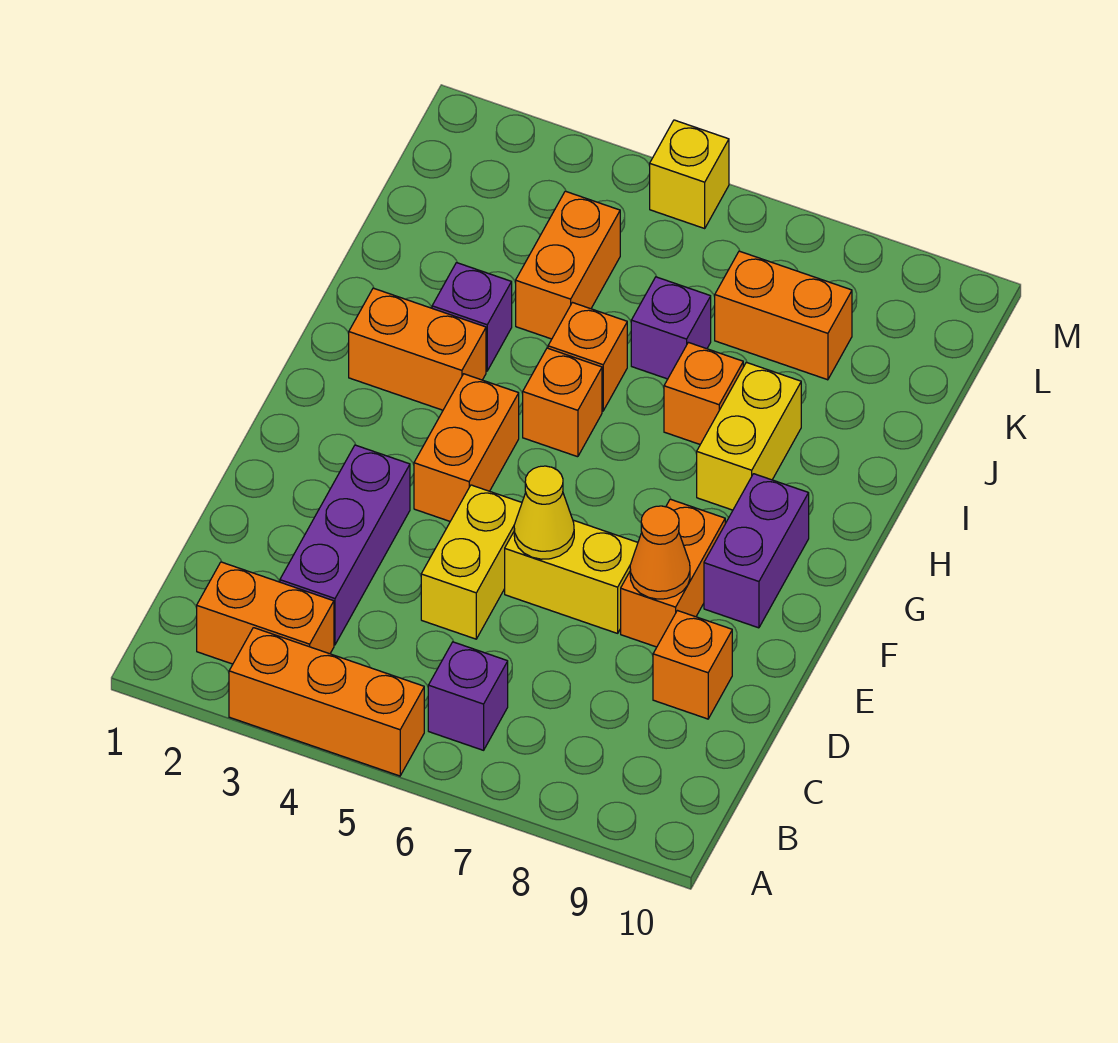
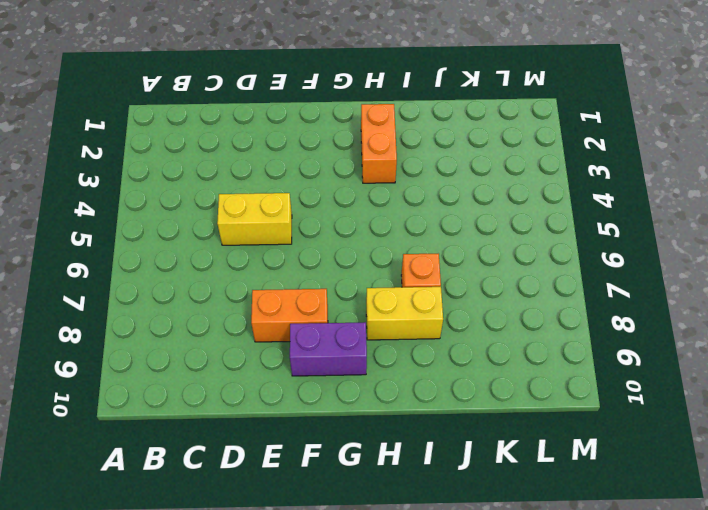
none -> orange 1x3 brick [229,628,424,776]
none -> orange 1x2 brick [197,562,334,664]
none -> purple 1x1 brick [428,642,508,750]

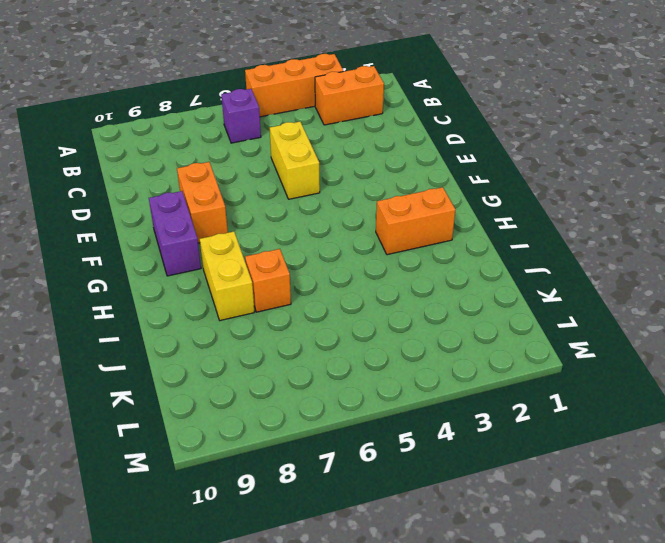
none -> purple 1x3 brick [280,445,410,645]
none -> orange 1x1 brick [653,611,732,719]
none -> yellow 1x2 brick [505,520,638,633]

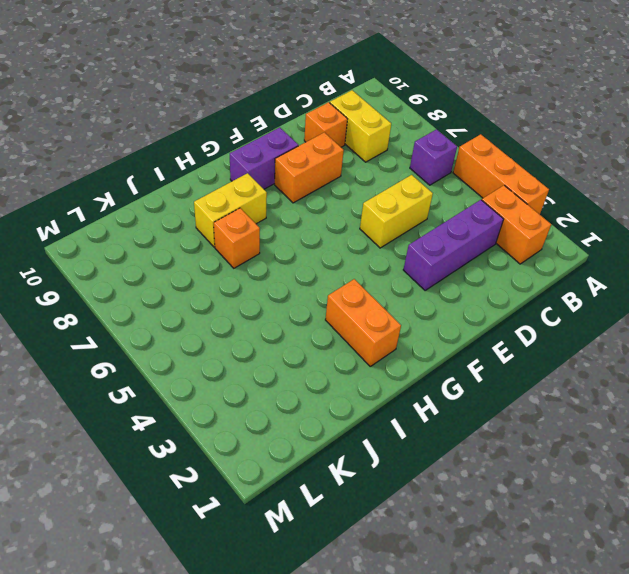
yellow 1x2 brick [330,90,391,162] -> yellow 1x2 brick moved to [505,520,638,633]
none -> orange 1x2 brick [414,374,519,521]
none -> orange 1x1 brick [523,348,602,457]
none -> purple 1x1 brick [432,263,512,371]

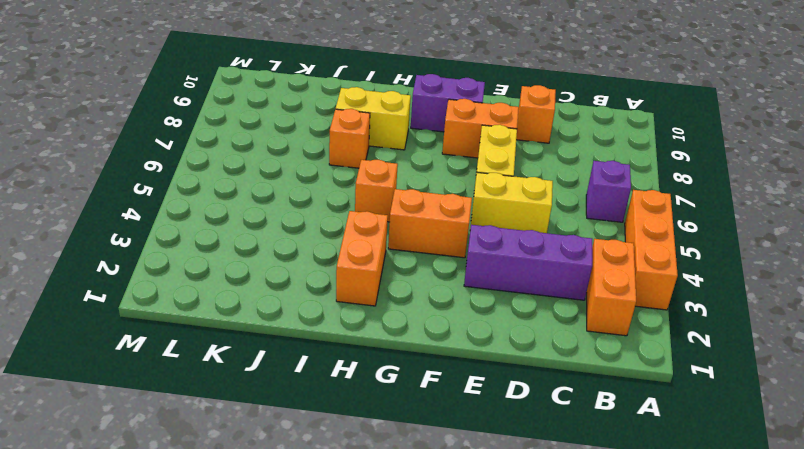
none -> purple 1x1 brick [432,263,512,371]
none -> orange 1x1 brick [548,303,627,411]
none -> orange 1x2 brick [516,191,620,339]

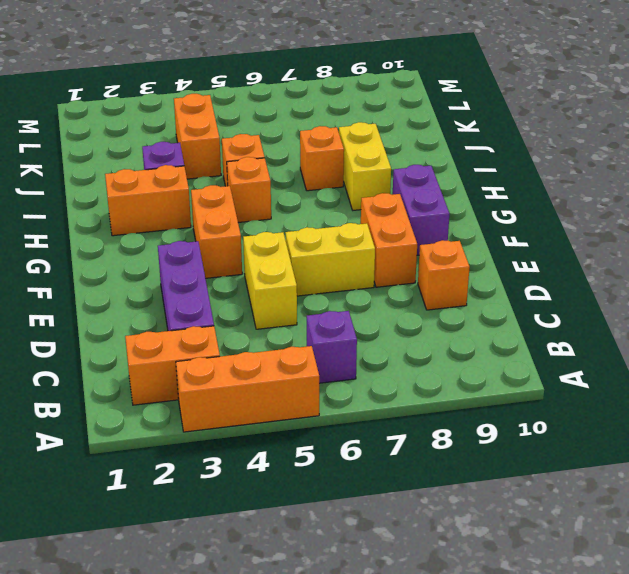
none -> purple 1x1 brick [631,277,711,379]
none -> orange 1x2 brick [715,251,852,380]
none -> yellow 1x1 brick [650,120,729,228]

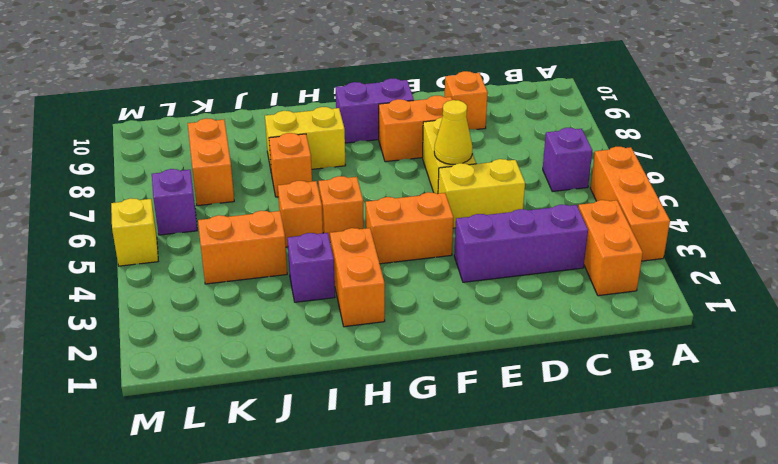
purple 1x1 brick [152,169,197,235] -> purple 1x1 brick moved to [631,277,711,379]
none -> orange 1x1 cone [630,506,690,599]

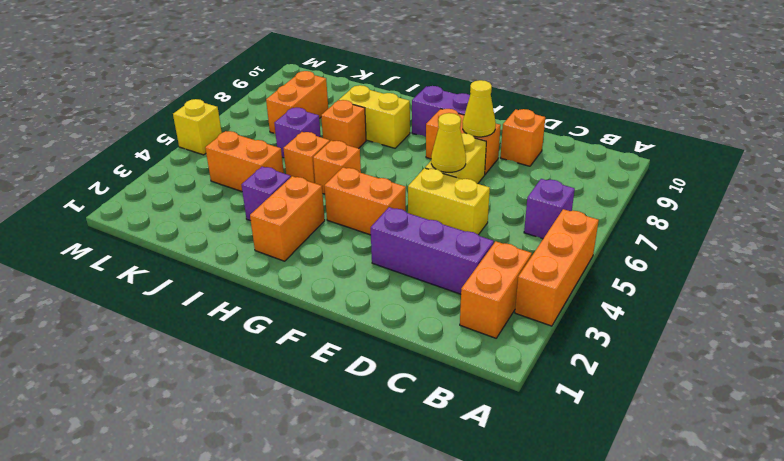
yellow 1x1 cone [463,80,496,137] -> orange 1x1 cone [630,506,690,599]

